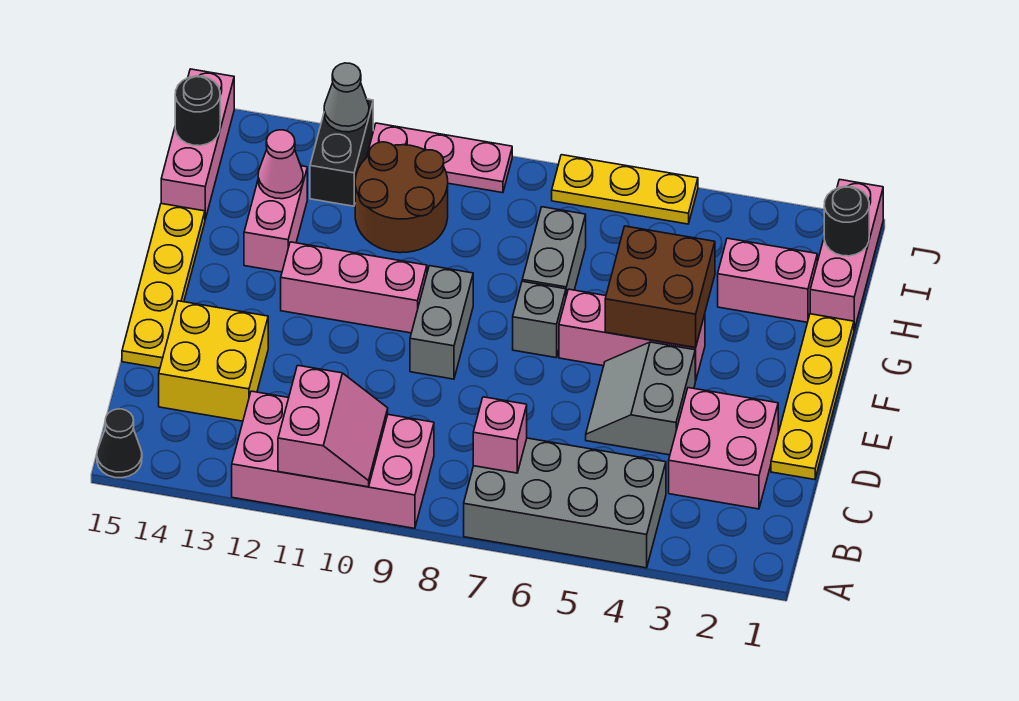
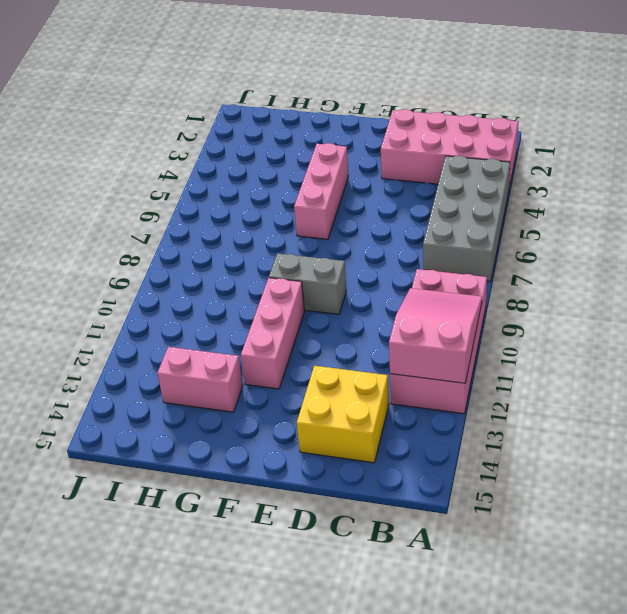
pink 2x4 brick [381,109,518,188] -> pink 2x2 brick [669,388,778,509]
pink 2x3 slope [389,288,482,383] -> pink 2x2 slope [278,365,388,487]
none -> black 1x1 cone [97,409,142,478]
none -> yellow 1x4 plate [771,314,854,480]
none -> grey 2x2 slope [586,342,695,455]

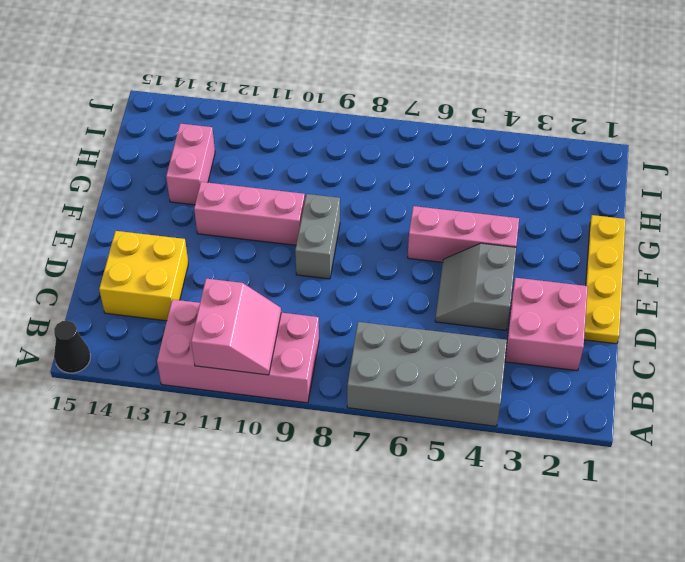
none -> yellow 1x4 plate [122,204,205,368]
none -> grey 1x1 brick [513,281,566,358]
none -> grey 1x2 brick [522,207,586,295]

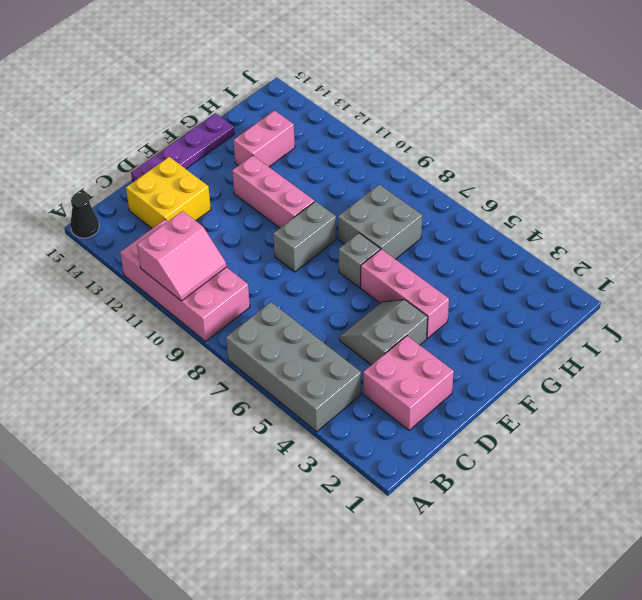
purple 1x4 plate [131,113,234,181] -> yellow 1x4 plate [122,204,205,368]
grey 2x2 brick [338,185,422,259] -> grey 1x2 brick [522,207,586,295]
none -> yellow 1x4 plate [771,314,854,480]
none -> pink 1x3 brick [810,179,883,330]
none -> pink 1x2 brick [718,238,817,322]

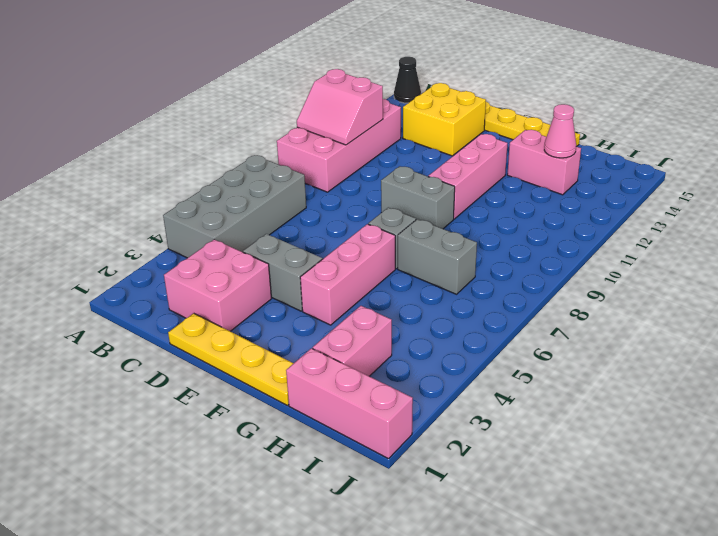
none -> brown 2x2 round brick [355,142,448,253]
none -> pink 1x3 brick [161,69,234,219]
none -> black 1x2 brick [310,99,373,206]

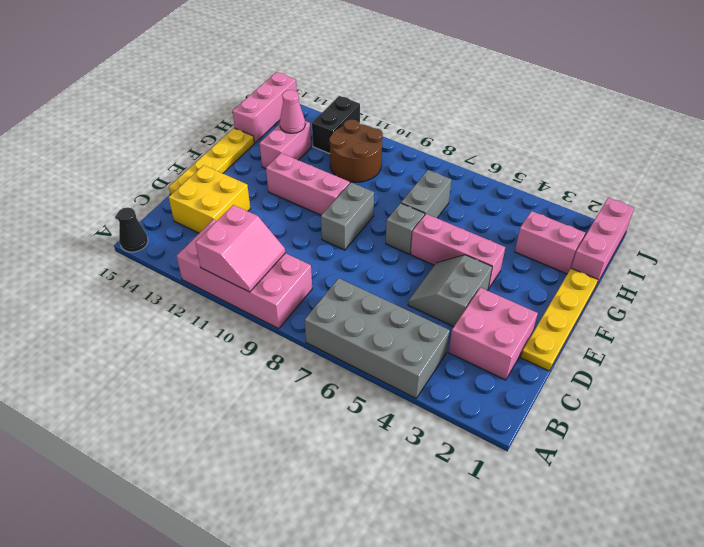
none -> yellow 1x3 plate [552,155,698,224]
none -> pink 1x3 plate [367,123,512,193]
none -> pink 1x1 brick [473,397,527,473]

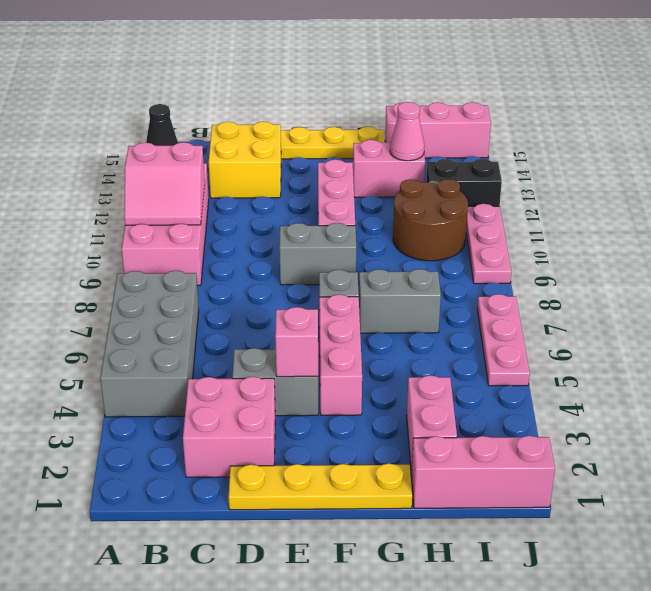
pink 1x1 brick [275,307,318,377] -> pink 1x1 brick moved to [473,397,527,473]
pink 1x3 plate [477,294,530,386] -> yellow 1x3 plate [552,155,698,224]
none -> brown 2x2 brick [605,226,715,348]
none -> black 1x1 round brick [824,186,869,256]
none -> black 1x1 round brick [175,76,220,146]

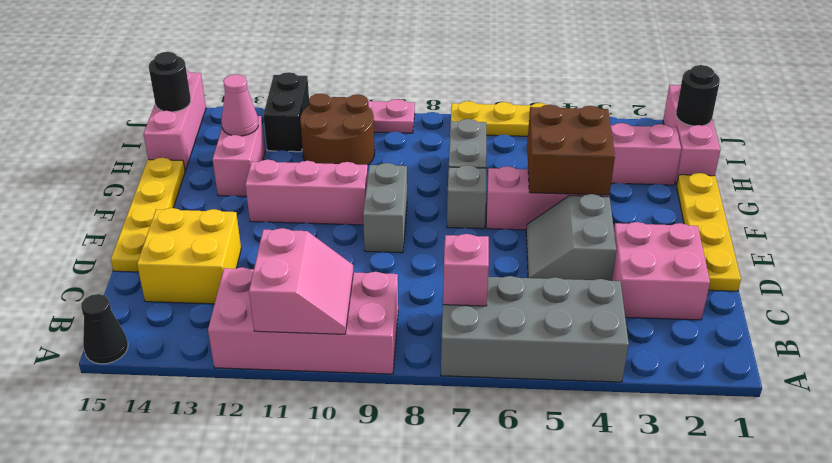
none -> grey 1x1 cone [324,63,369,132]

